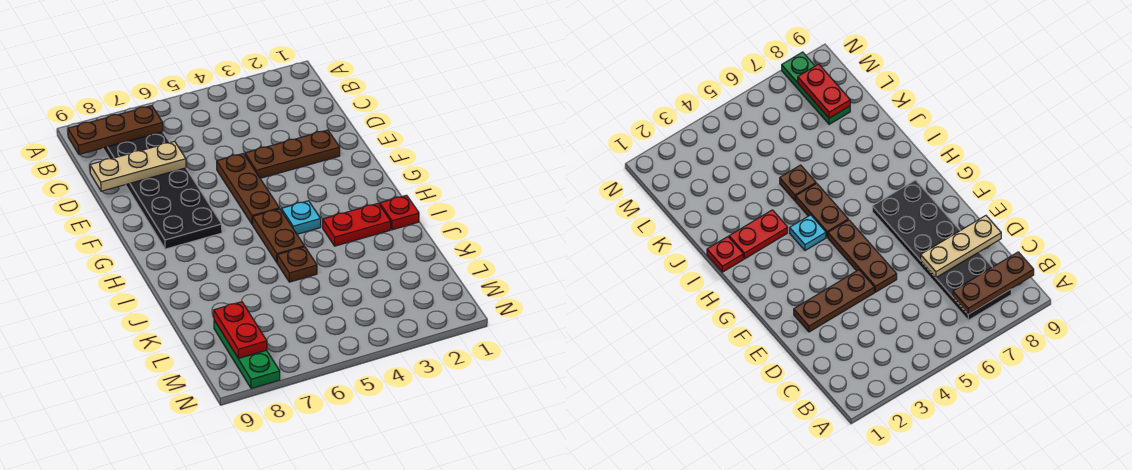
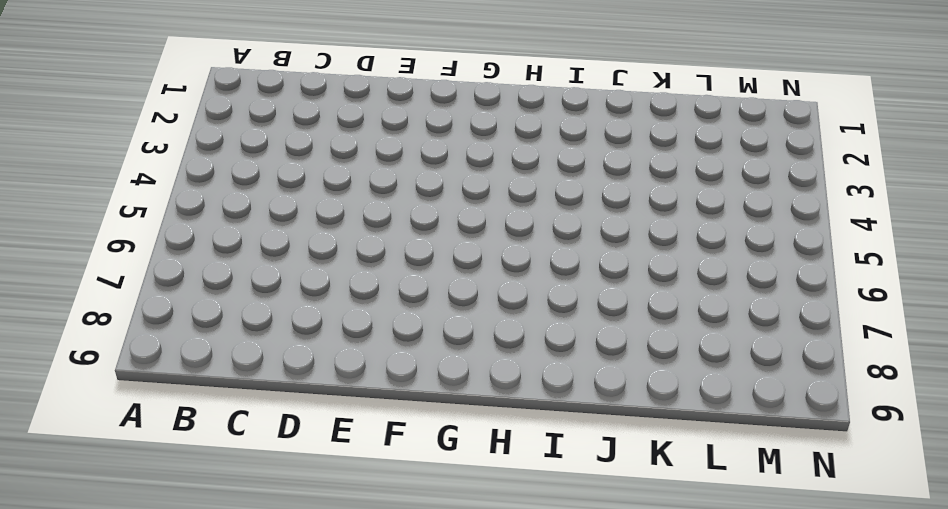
none -> black 2x6 plate [103,132,222,249]
none -> brown 1x3 plate [245,130,340,178]
none -> brown 1x3 plate [217,153,279,225]

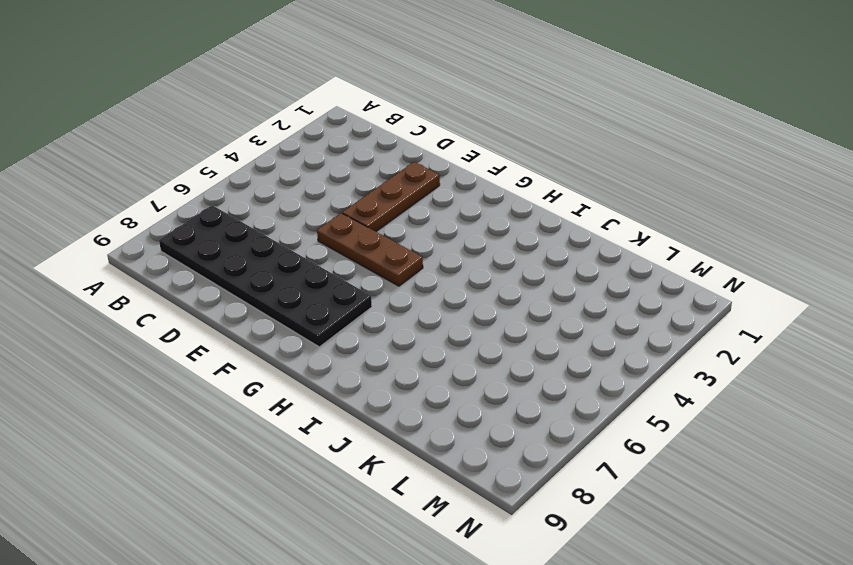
none -> cyan 1x1 plate [281,201,321,234]
none -> brown 1x2 plate [253,209,304,262]
none -> red 1x1 plate [380,195,419,230]

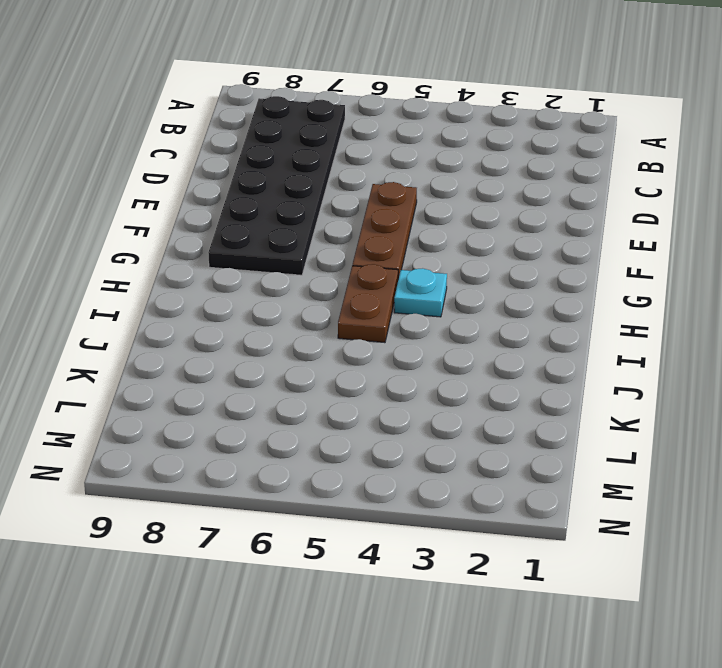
none -> brown 1x3 plate [245,130,340,178]
none -> red 1x1 plate [380,195,419,230]
none -> red 1x2 plate [323,203,391,246]

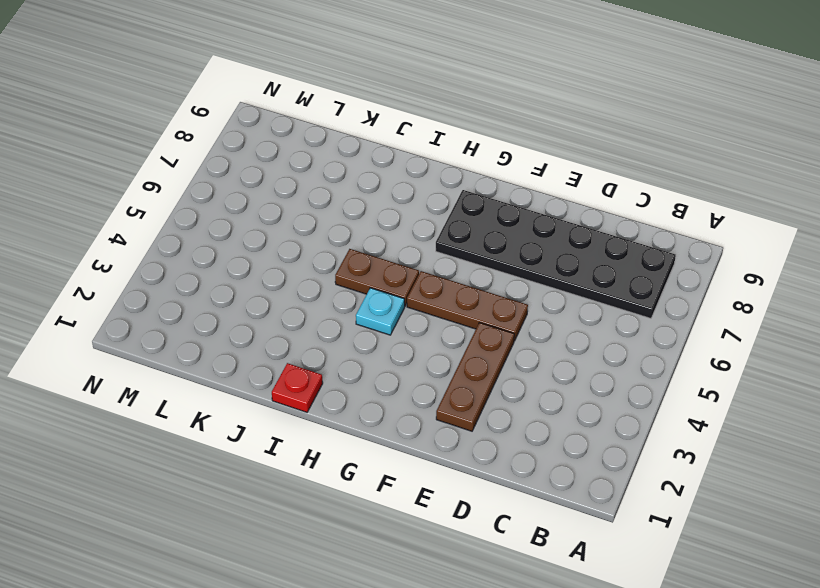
none -> red 1x2 plate [323,203,391,246]
none -> brown 1x1 plate [277,247,317,282]
none -> green 1x3 plate [214,320,280,389]

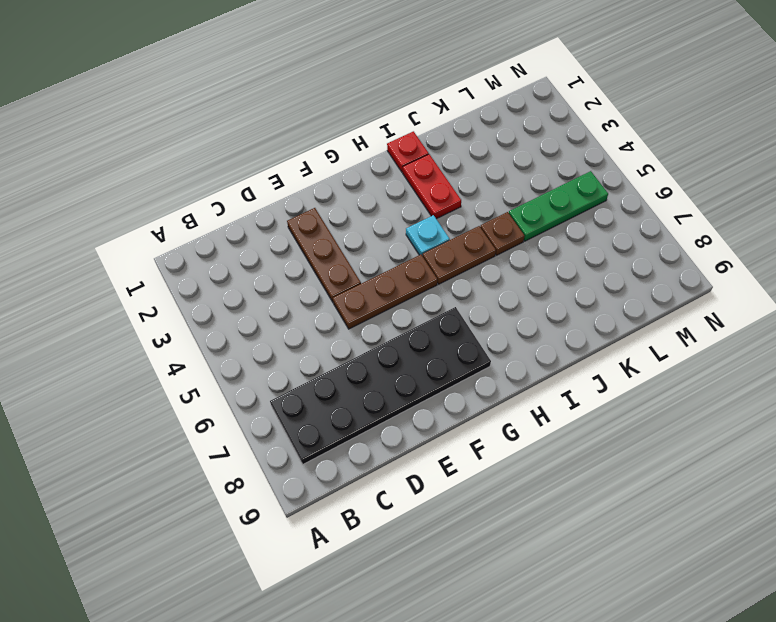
green 1x3 plate [509,171,608,241] -> green 1x3 plate moved to [214,320,280,389]
none -> brown 1x3 plate [68,106,163,154]
none -> tan 1x3 plate [90,141,186,191]
none -> red 1x2 plate [214,302,267,358]

